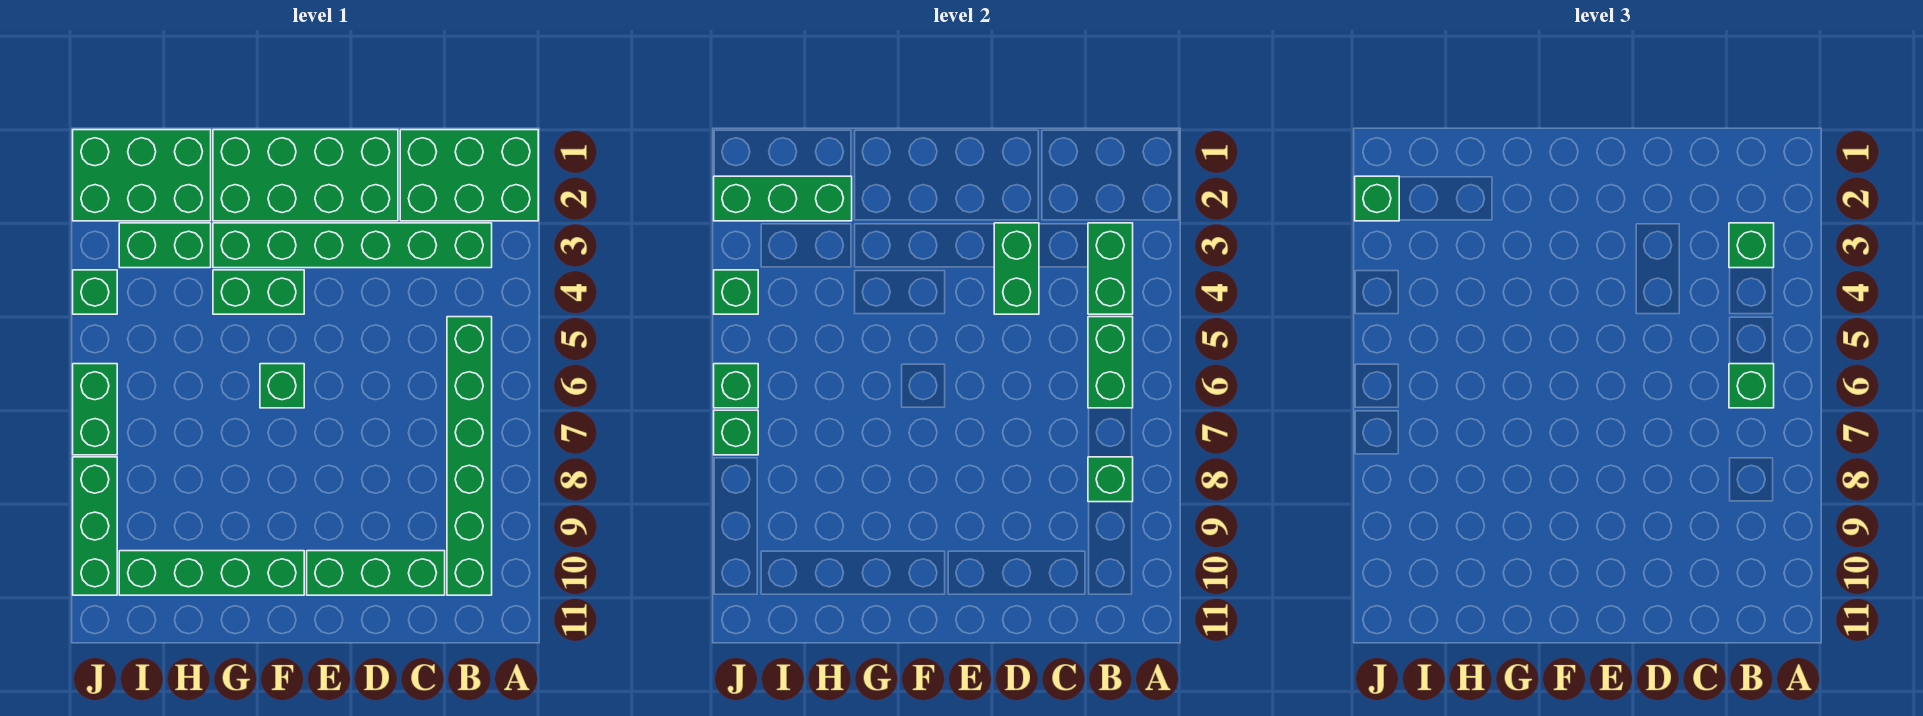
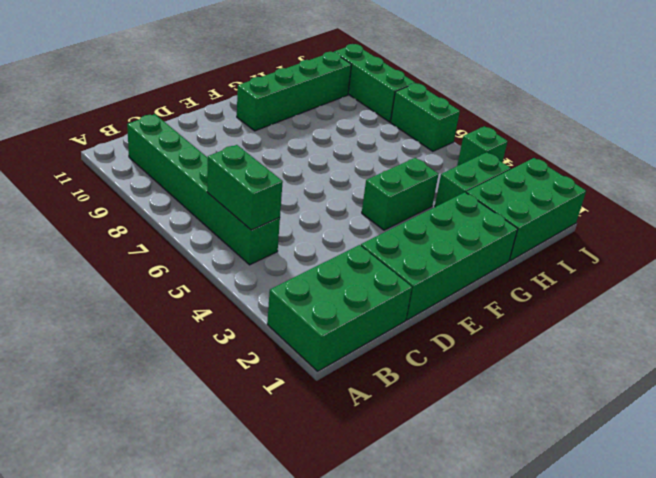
none -> green 1x6 brick [213,223,492,268]
none -> green 1x3 brick [307,551,445,595]
none -> green 1x1 brick [260,364,304,408]

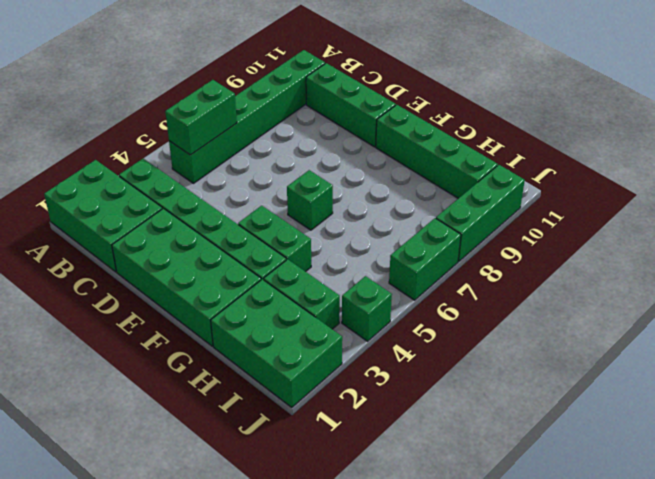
none -> green 1x2 brick [1088,223,1133,314]
none -> green 1x1 brick [1088,457,1133,502]
none -> green 1x2 brick [994,223,1039,314]

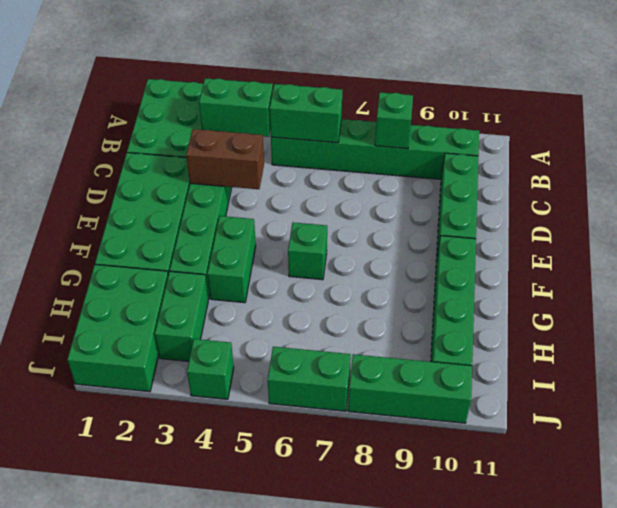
brown 1x2 brick [186,129,264,189] -> green 1x2 brick [994,223,1039,314]
none -> green 1x3 brick [714,176,852,221]
none -> green 1x1 brick [714,270,758,314]
none -> green 1x1 brick [714,364,758,408]

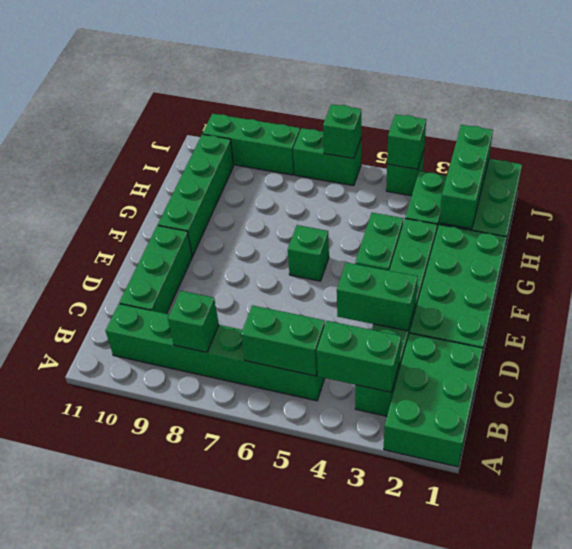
none -> green 1x1 brick [714,410,758,455]
none -> green 1x1 brick [1729,223,1774,268]
none -> green 1x1 brick [1729,364,1774,408]

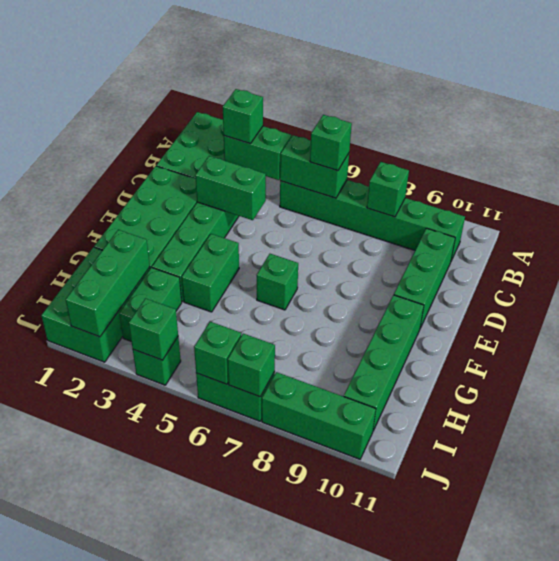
none -> green 1x1 brick [1355,176,1399,221]

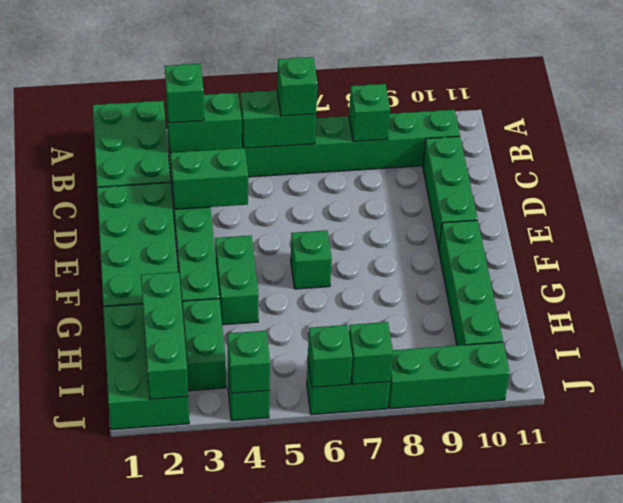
none -> green 1x1 brick [1355,176,1399,221]

